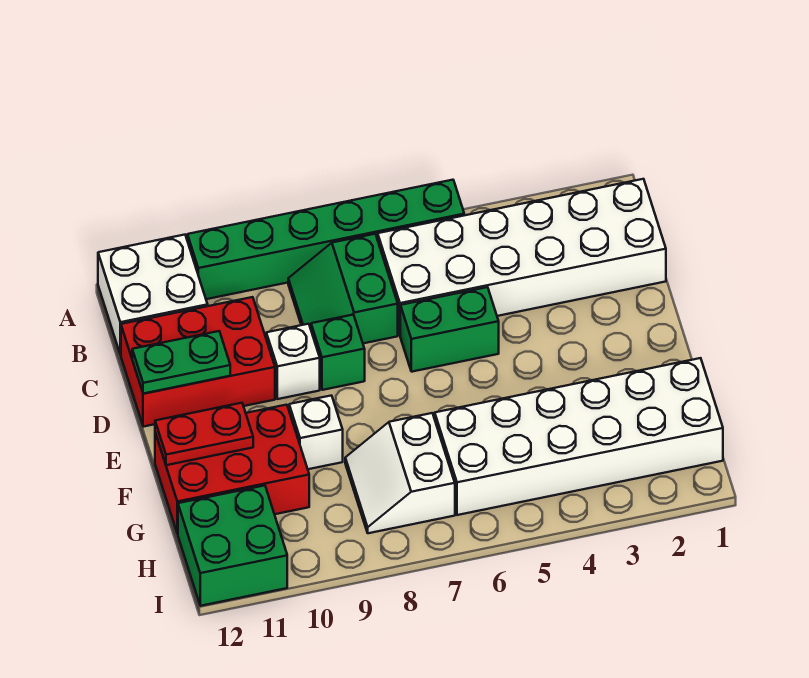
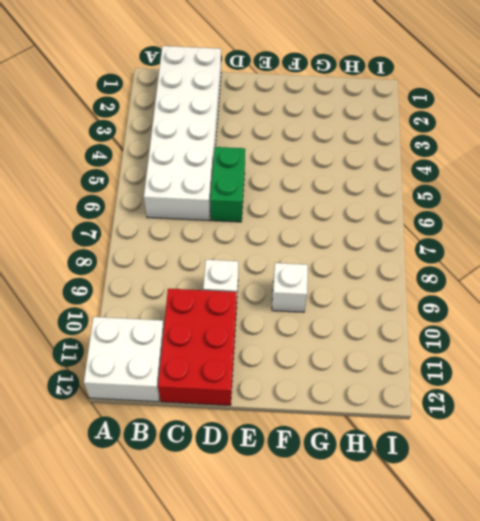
none -> green 1x6 brick [187,180,464,299]
none -> green 2x2 slope [288,234,398,343]
none -> green 1x1 brick [311,315,365,390]

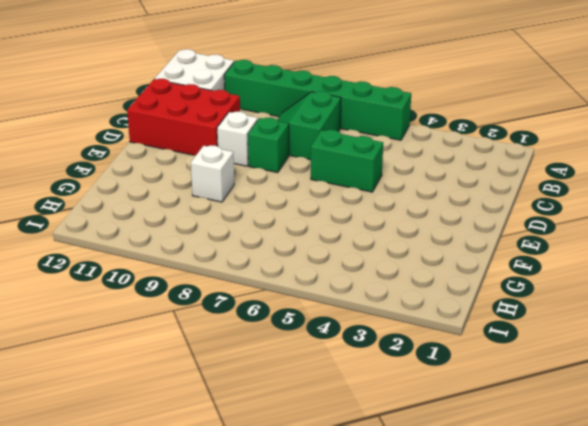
none -> white 2x6 brick [378,179,666,335]
none -> red 2x3 brick [155,405,309,534]
none -> white 2x6 brick [435,358,723,515]

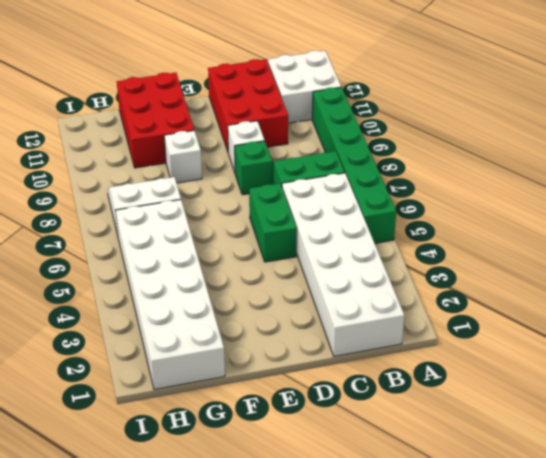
none -> green 2x2 brick [178,486,287,606]
none -> green 1x2 plate [132,331,230,394]
none -> red 1x2 plate [155,403,253,465]

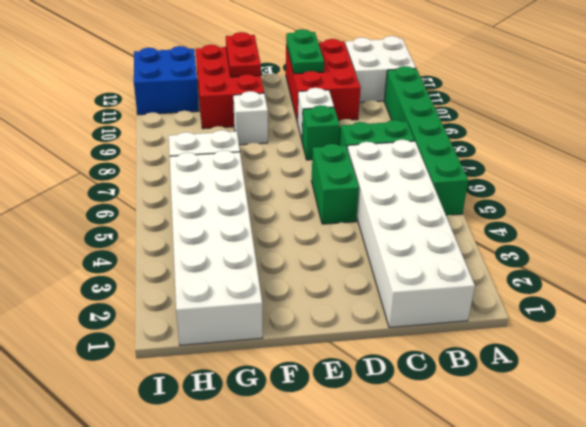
blue 2x2 brick [134,46,199,115] -> green 2x2 brick [178,486,287,606]

